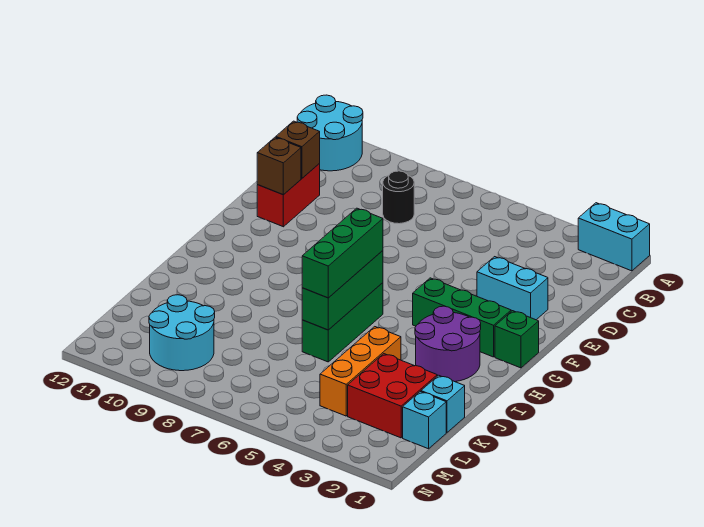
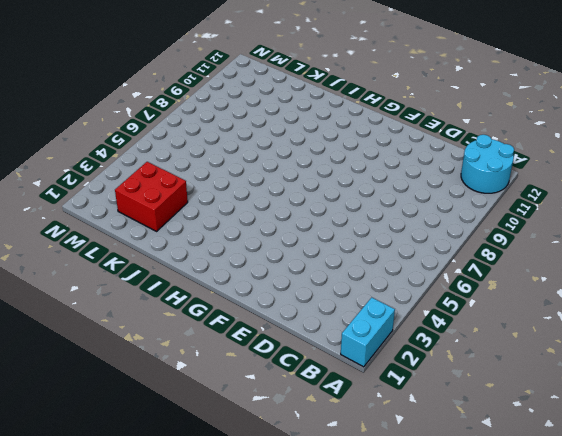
none -> black 1x1 round brick [383,171,414,224]
none -> red 1x2 brick [257,164,320,227]
none -> cyan 1x2 brick [477,257,548,320]

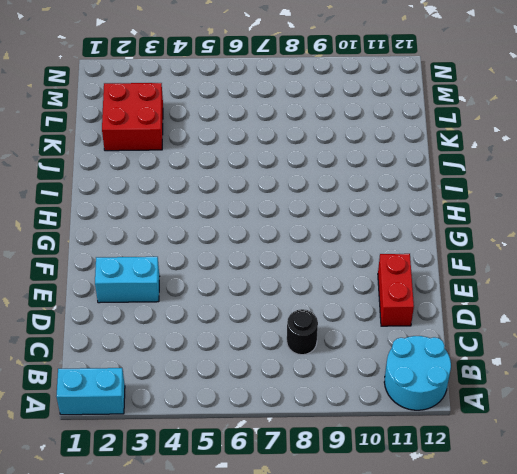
none -> green 1x1 brick [495,311,539,368]
none -> green 1x3 brick [413,278,511,357]
none -> purple 2x2 round brick [415,306,481,382]

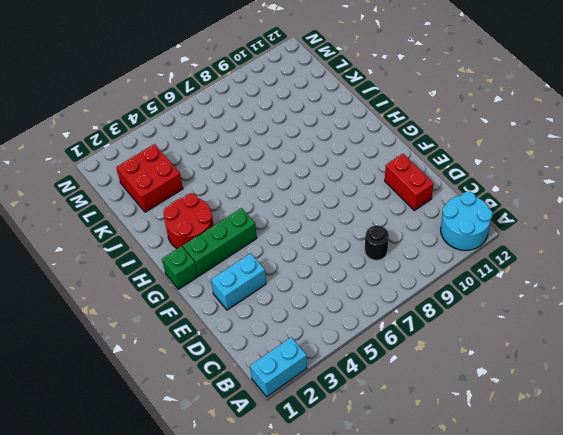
red 2x2 round brick [163,193,214,249] -> purple 2x2 round brick [415,306,481,382]
none -> green 1x3 brick [302,283,383,362]
none -> orange 1x3 brick [320,327,401,416]
none -> cyan 1x1 brick [421,375,465,432]

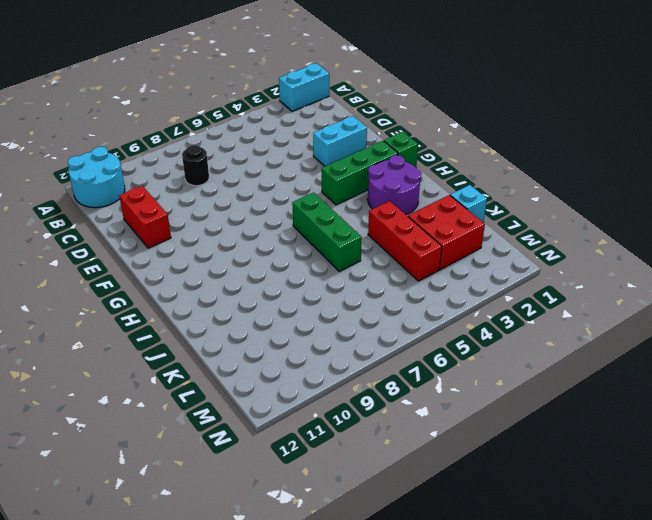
red 1x3 brick [368,201,442,281] -> orange 1x3 brick [320,327,401,416]
none -> cyan 1x1 brick [403,392,446,449]
none -> cyan 2x2 round brick [149,295,215,371]
none -> brown 1x1 brick [276,121,320,178]

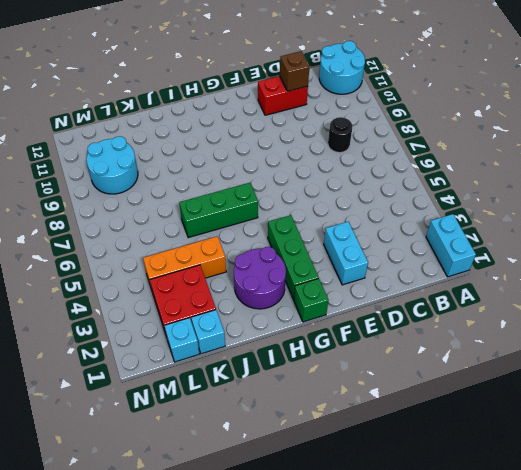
none -> brown 1x1 brick [257,137,301,195]
none -> green 1x3 brick [302,251,383,330]
none -> green 1x3 brick [302,208,383,298]

